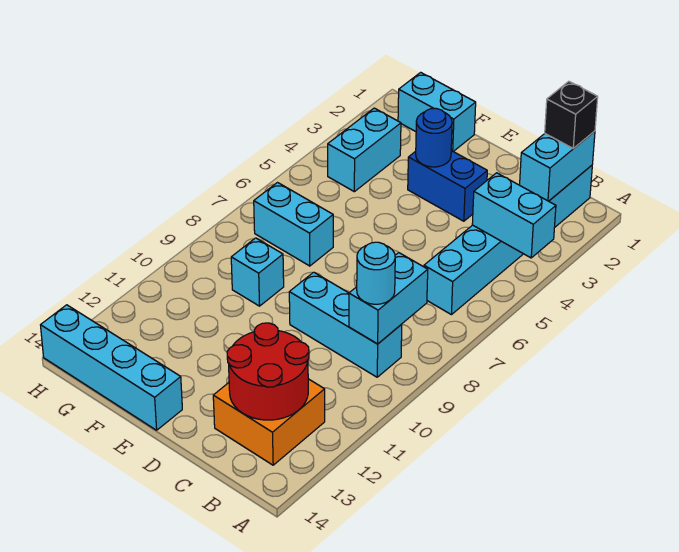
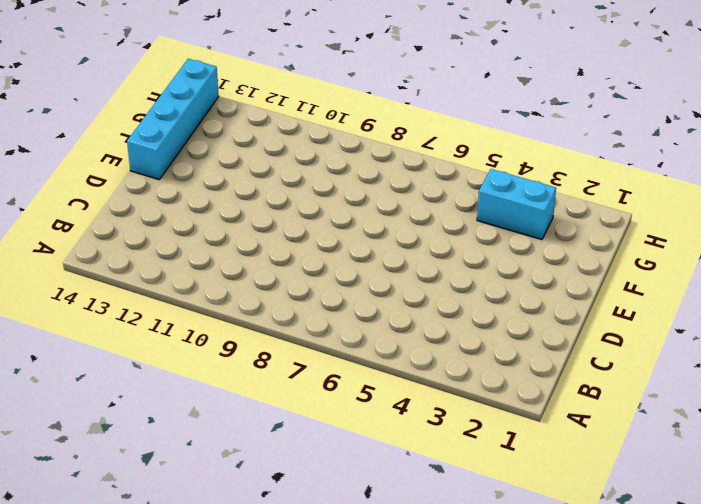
none -> cyan 1x6 brick [424,165,592,315]
none -> cyan 1x3 brick [289,272,402,377]
none -> orange 2x2 brick [213,379,325,465]

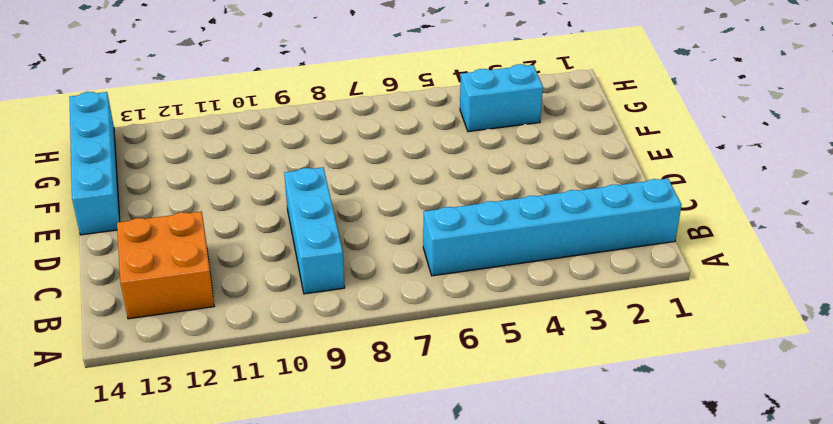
none -> blue 1x2 brick [408,151,487,221]
none -> cyan 1x2 brick [398,72,476,152]
none -> cyan 1x2 brick [254,183,333,266]

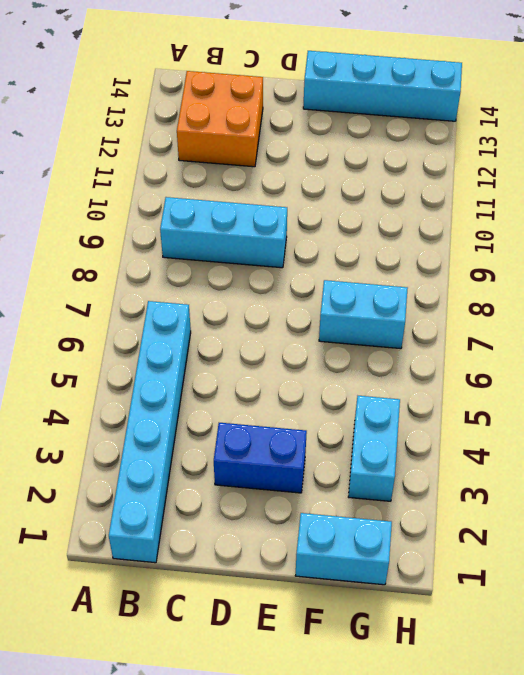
none -> cyan 1x1 brick [231,238,284,306]
none -> cyan 1x2 brick [472,173,556,258]
none -> cyan 1x2 brick [520,131,595,201]

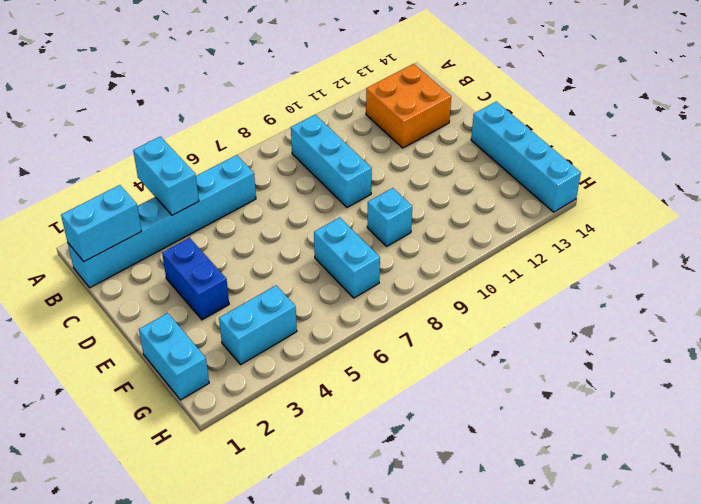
none -> cyan 1x2 brick [349,253,428,344]
none -> red 2x2 round brick [227,323,309,420]
none -> blue 1x1 round brick [416,109,452,167]

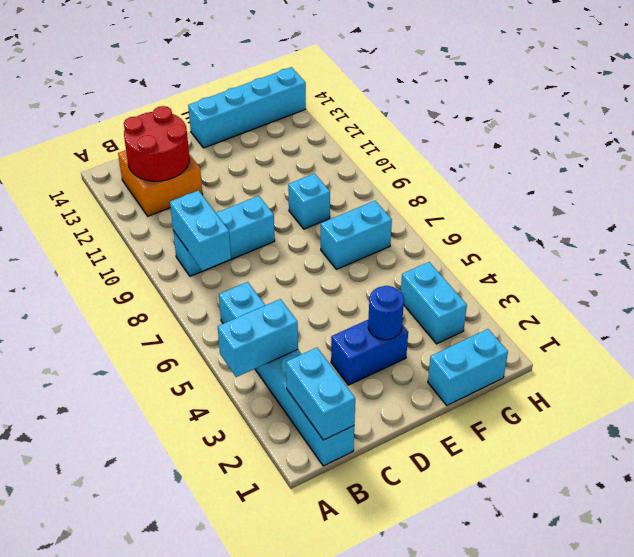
none -> black 1x1 brick [545,81,598,148]
none -> cyan 1x1 round brick [357,242,395,304]

